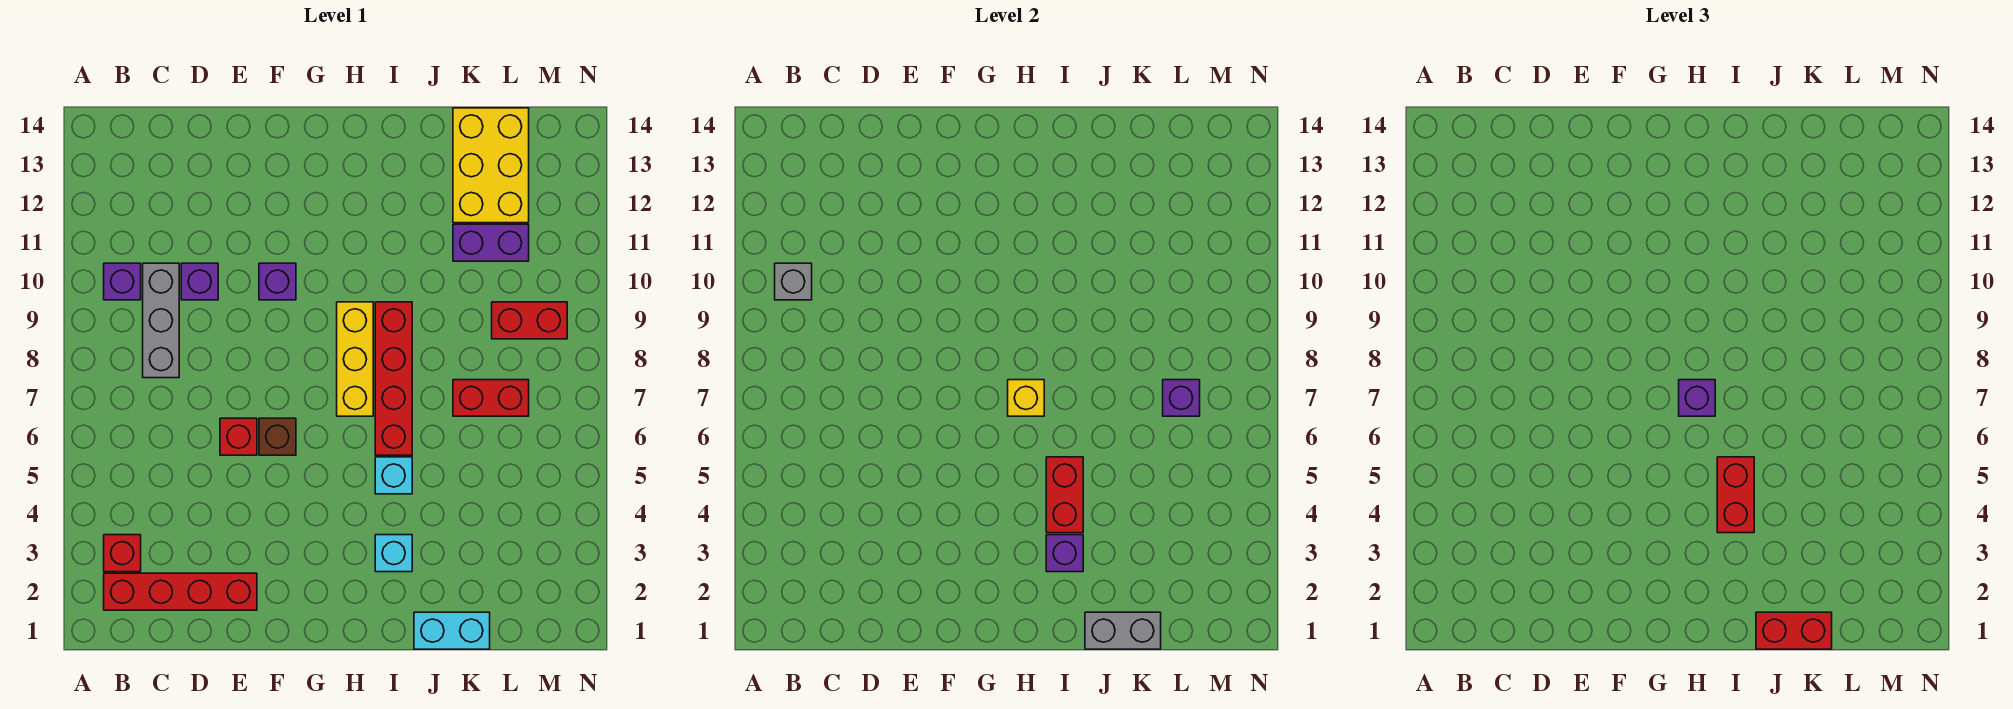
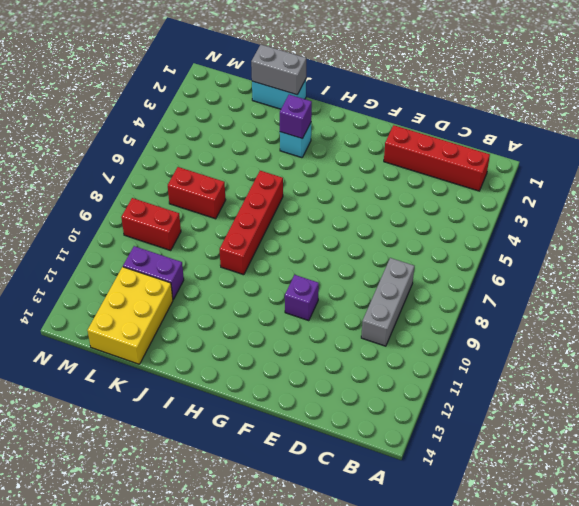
none -> red 1x1 brick [104,535,141,572]
none -> purple 1x1 brick [104,263,141,300]
none -> purple 1x1 brick [181,263,218,300]

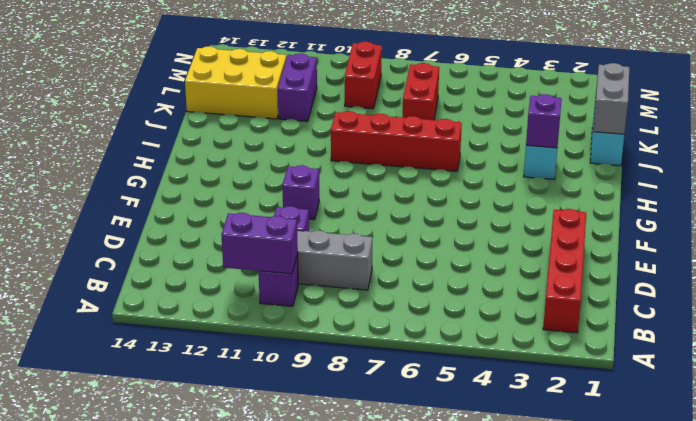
purple 1x2 brick [221,213,298,274] -> grey 1x1 brick [775,263,812,300]
none -> red 1x1 brick [104,535,141,572]
none -> red 1x1 brick [220,418,257,455]
none -> brown 1x1 brick [259,418,296,455]

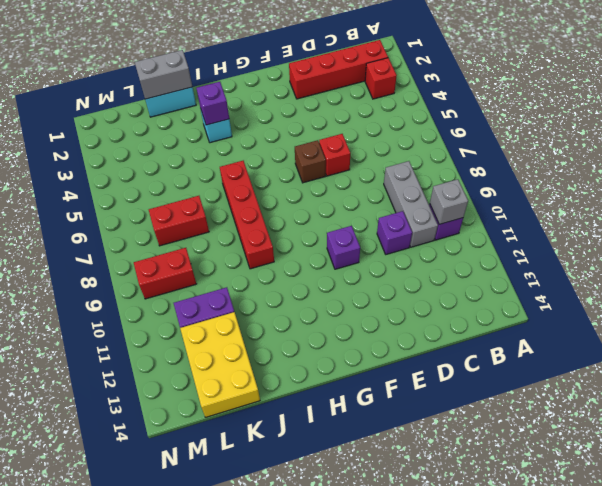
none -> yellow 1x3 brick [337,302,373,416]
none -> cyan 1x1 brick [375,457,412,494]
none -> yellow 1x1 brick [1008,380,1044,416]

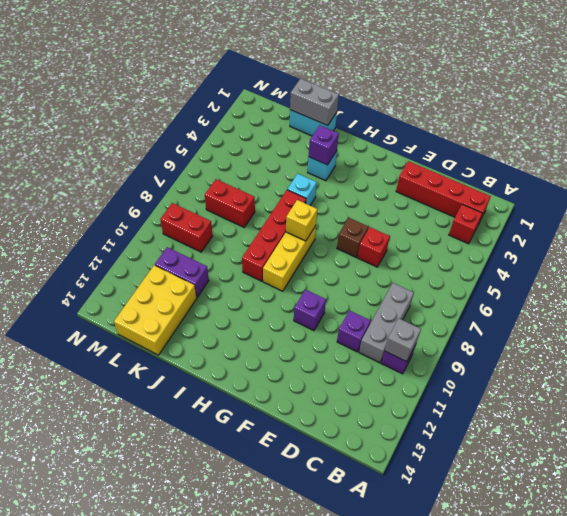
none -> red 1x2 brick [1046,457,1083,533]
none -> purple 1x1 brick [1163,380,1200,416]
none -> purple 1x1 brick [1679,380,1715,416]

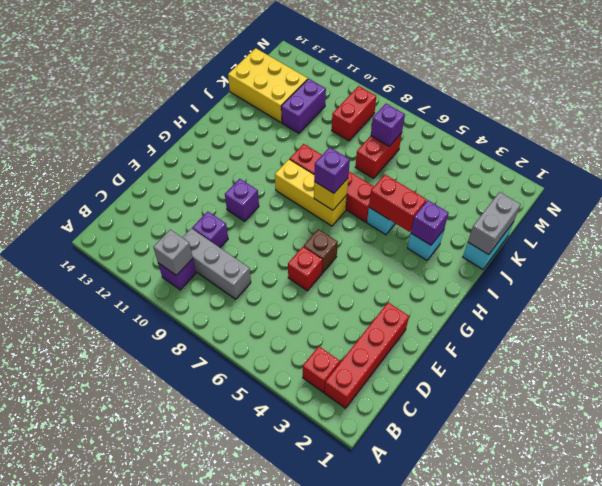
none -> red 1x2 brick [1717,457,1754,533]
none -> red 1x2 brick [1756,612,1832,649]

